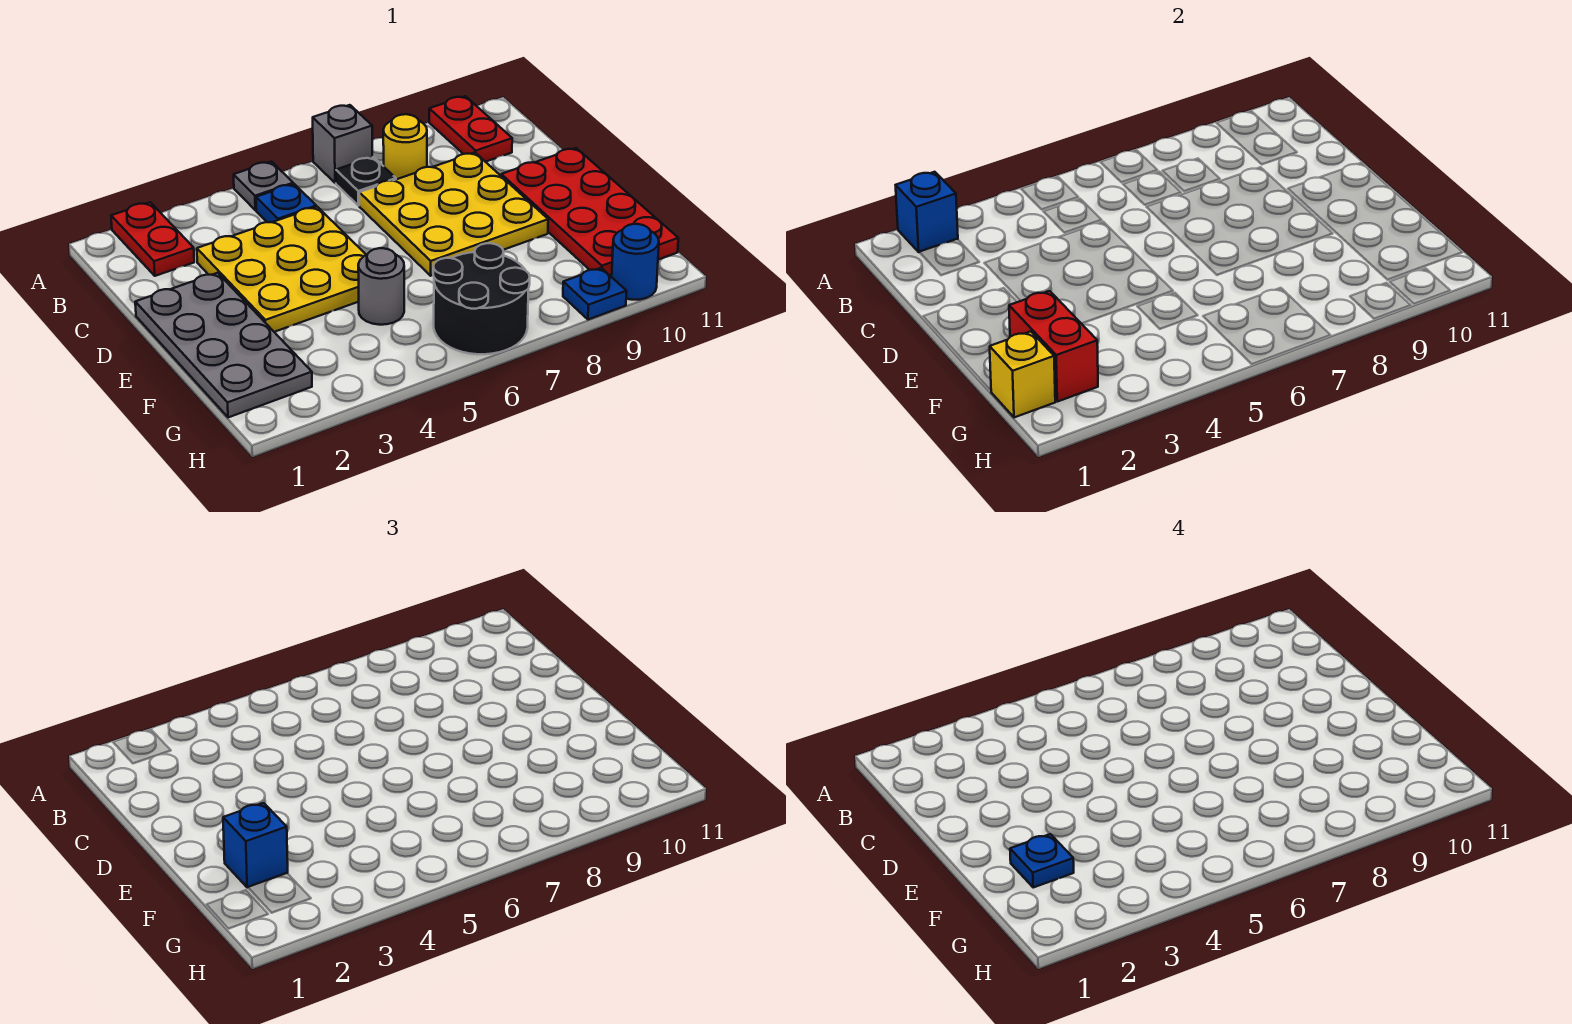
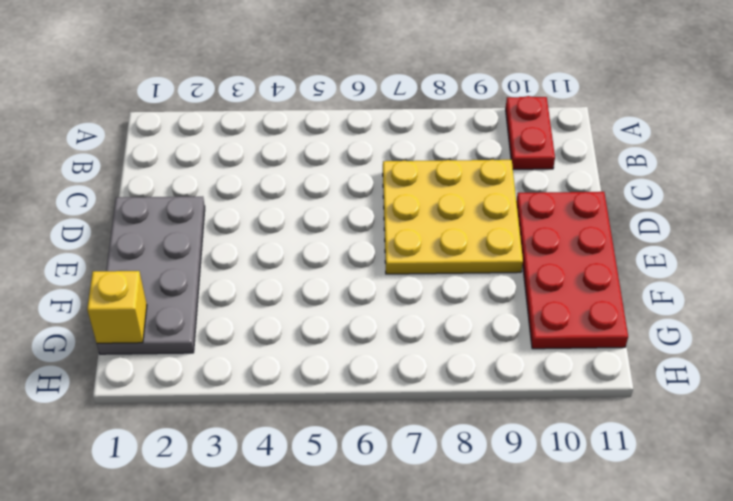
none -> red 1x2 plate [111,202,194,276]
none -> grey 1x1 plate [234,162,293,210]
none -> grey 1x1 brick [313,105,372,183]

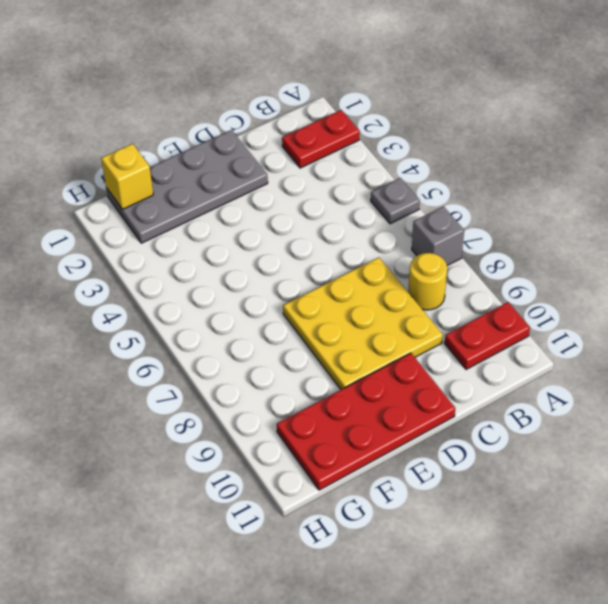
none -> blue 1x1 plate [256,184,316,222]
none -> black 1x1 plate [336,157,396,206]
none -> yellow 3x3 plate [197,207,366,332]

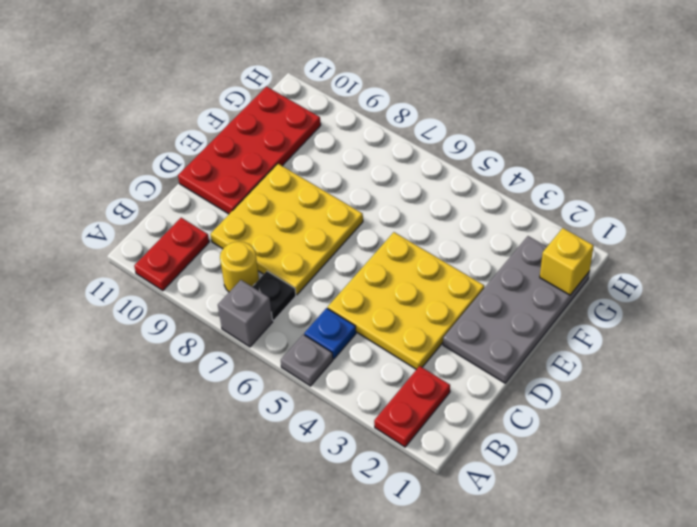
none -> grey 1x1 round brick [358,248,404,325]
none -> black 2x2 round brick [433,243,530,354]
none -> blue 1x1 plate [563,268,627,320]

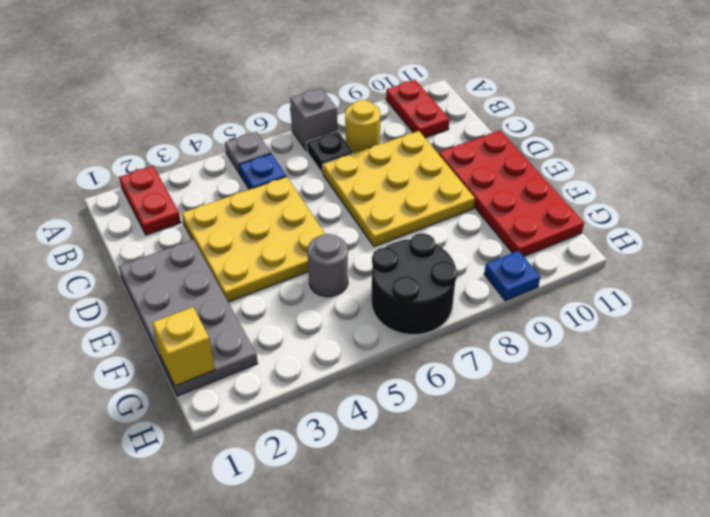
none -> blue 1x1 round brick [612,224,659,300]
none -> blue 1x1 brick [896,172,958,252]
none -> red 1x2 brick [1009,291,1098,402]

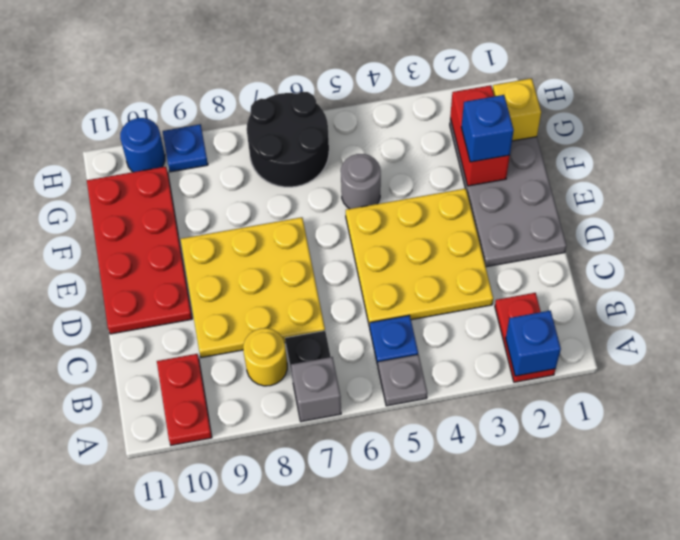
none -> blue 1x1 plate [1010,834,1074,887]

